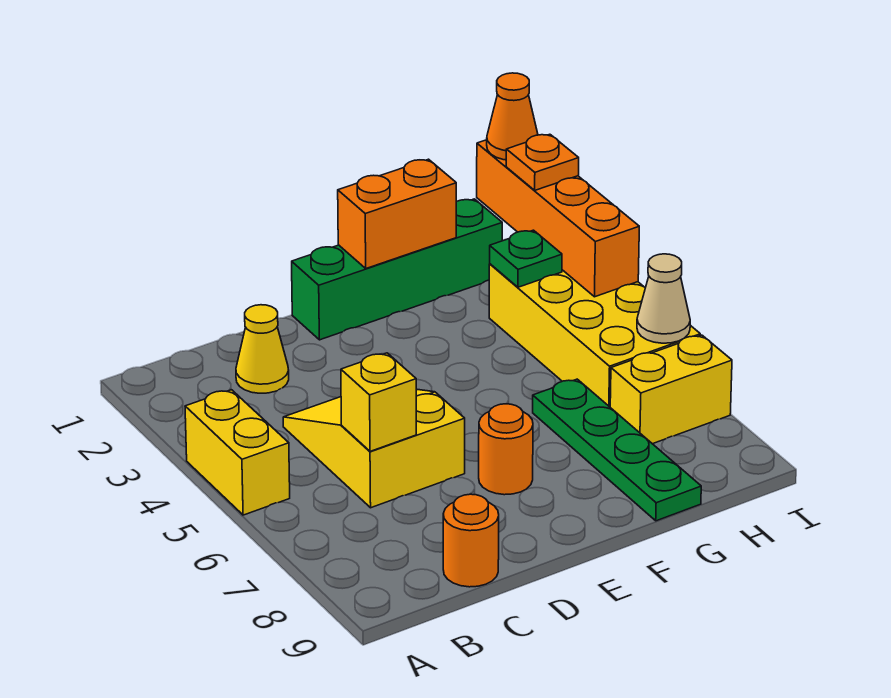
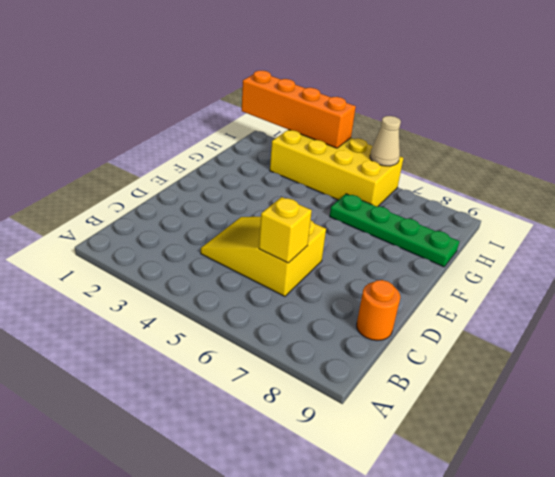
none -> yellow 1x2 brick [185,390,290,515]
none -> yellow 1x1 cone [236,305,289,393]
none -> green 1x4 brick [292,199,502,340]

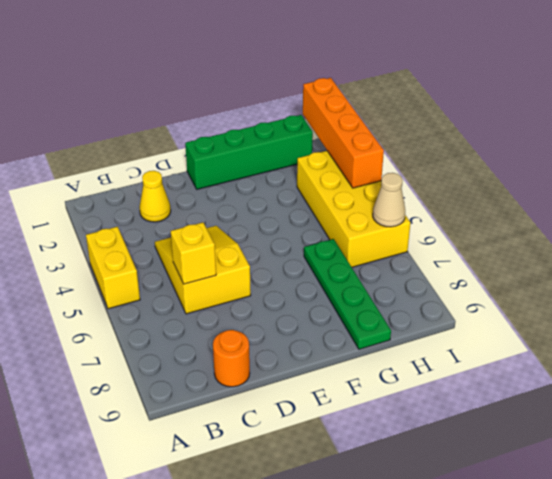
none -> orange 1x1 round brick [479,404,533,495]
none -> yellow 1x2 brick [610,335,732,444]
none -> orange 1x2 brick [338,159,456,268]

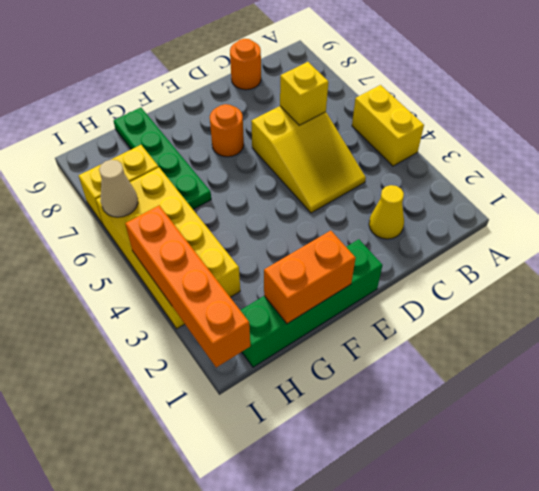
none -> green 1x1 plate [490,230,562,287]
none -> orange 1x1 cone [487,73,538,160]
none -> orange 1x1 plate [506,134,579,190]

